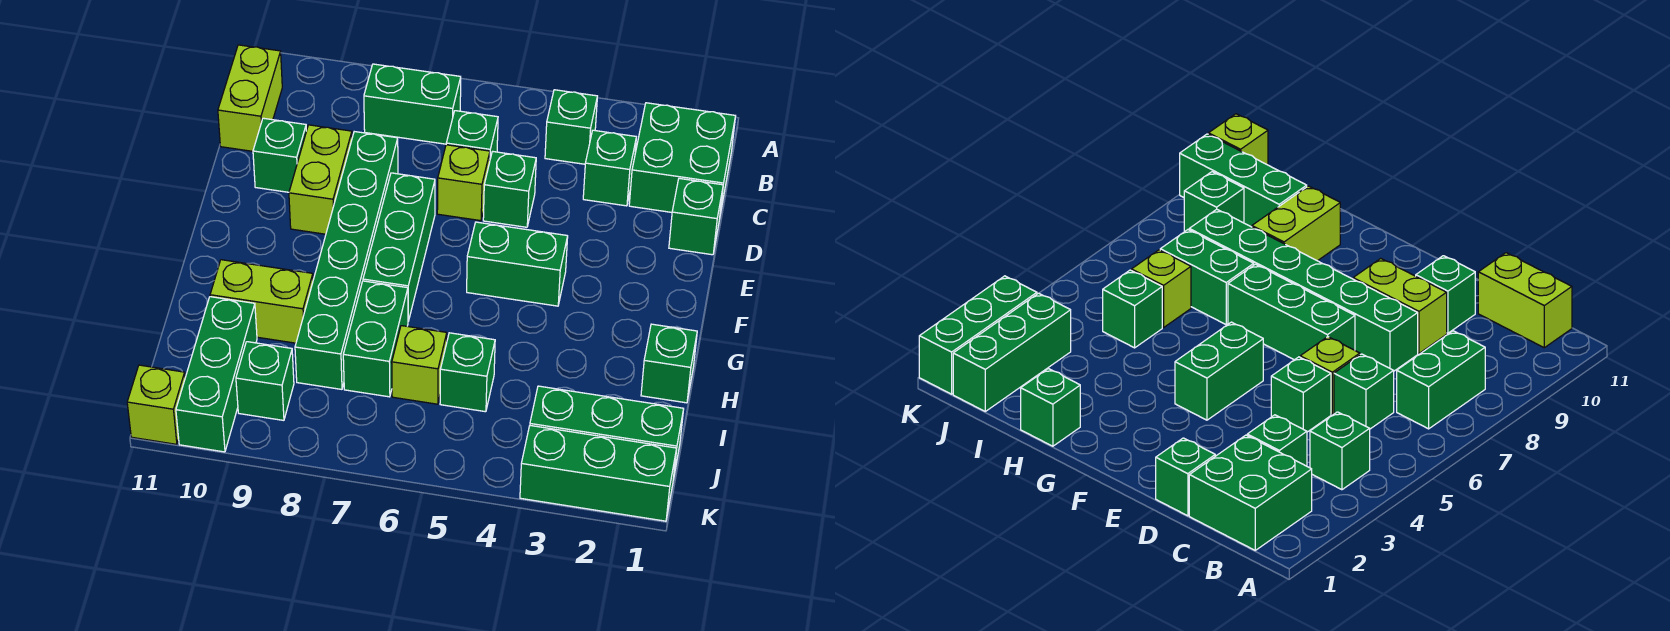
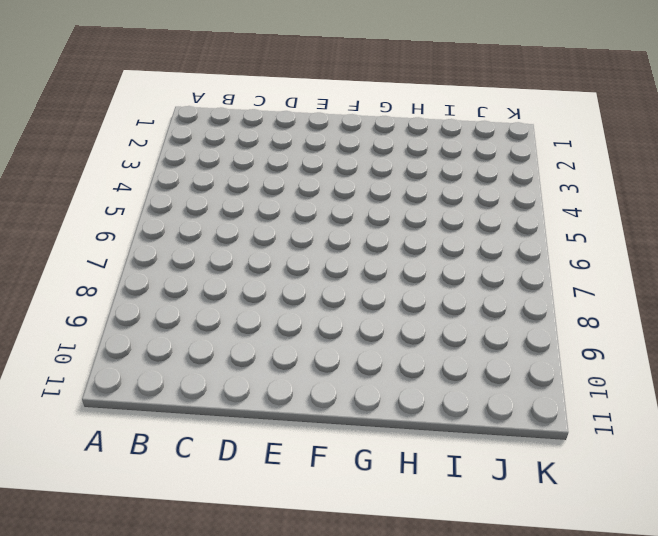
none -> green 2x2 brick [629,103,735,214]
none -> green 1x1 brick [545,90,597,164]
none -> green 1x2 brick [364,64,461,144]

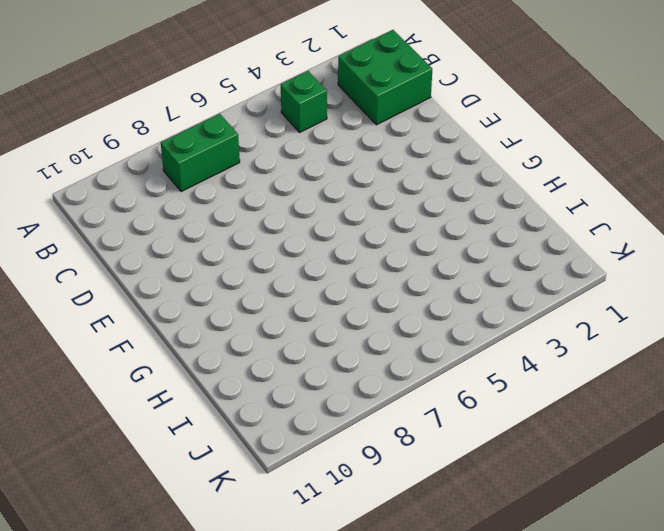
none -> lime 1x2 brick [218,45,282,151]
none -> green 1x1 brick [583,130,636,206]
none -> green 1x1 brick [446,111,498,159]

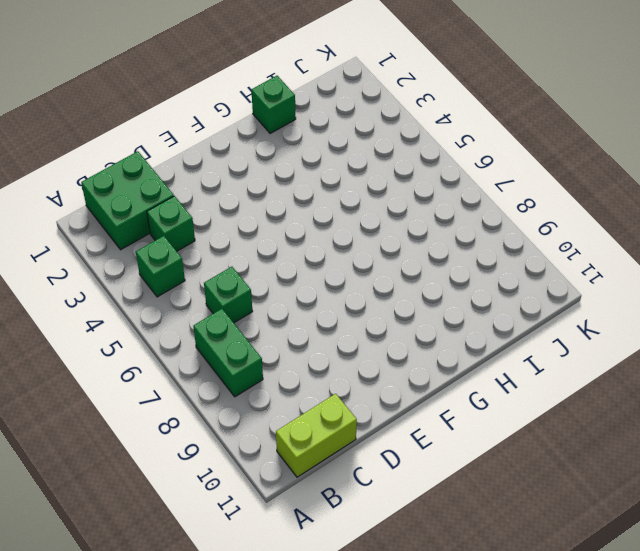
none -> green 1x1 brick [669,178,723,255]
none -> green 1x1 brick [483,151,536,227]
none -> lime 1x1 brick [437,145,490,221]

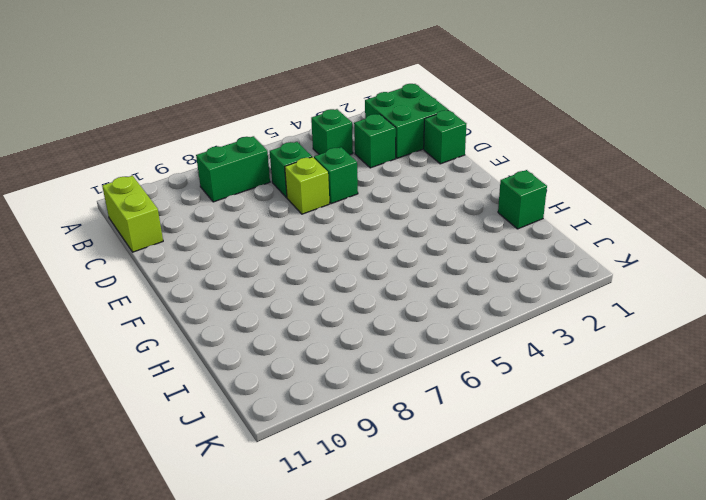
none -> green 1x6 brick [295,132,398,389]
none -> lime 1x2 brick [289,125,352,234]
none -> green 1x1 brick [253,118,306,192]

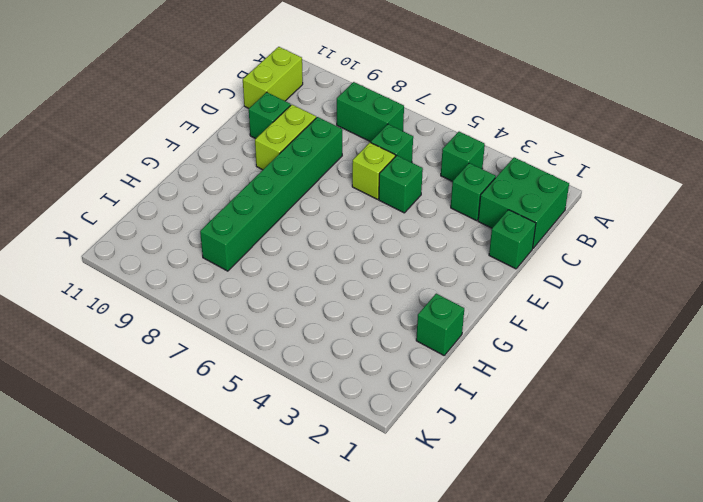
none -> green 1x3 brick [363,173,435,321]
none -> green 1x2 brick [467,222,568,306]
none -> green 1x2 brick [343,281,408,397]

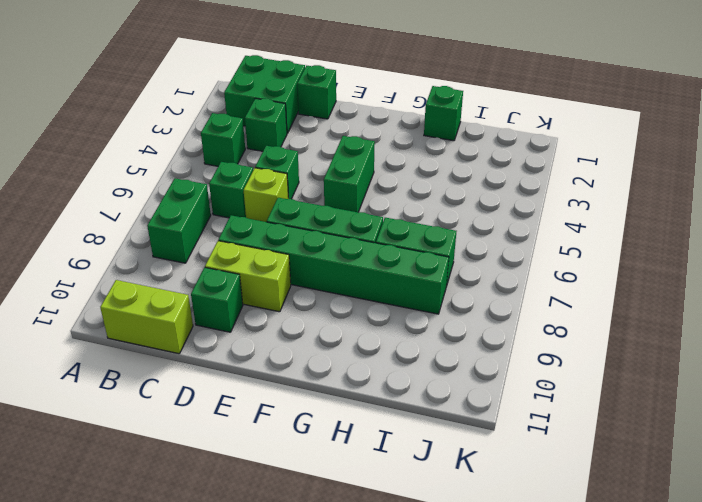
none -> lime 1x2 brick [210,260,313,343]
none -> green 1x1 brick [440,333,495,412]
none -> lime 1x1 brick [392,326,447,404]

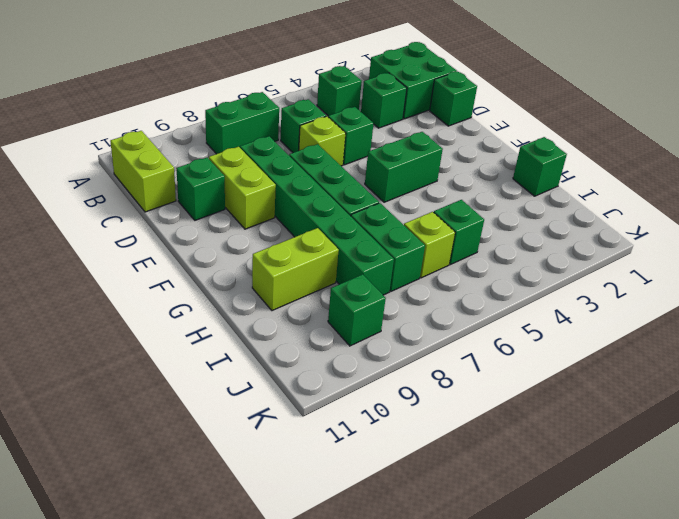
none -> green 1x3 brick [176,297,257,452]
none -> green 1x3 brick [530,386,684,480]
none -> green 1x3 brick [520,426,677,521]

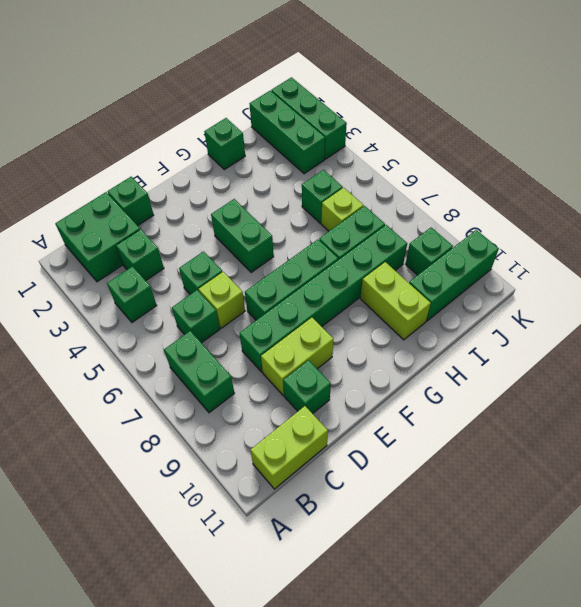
none -> lime 1x1 brick [127,365,185,444]

